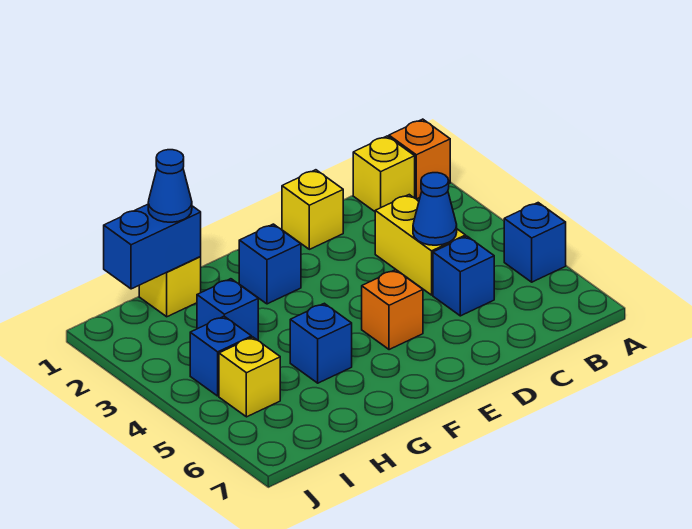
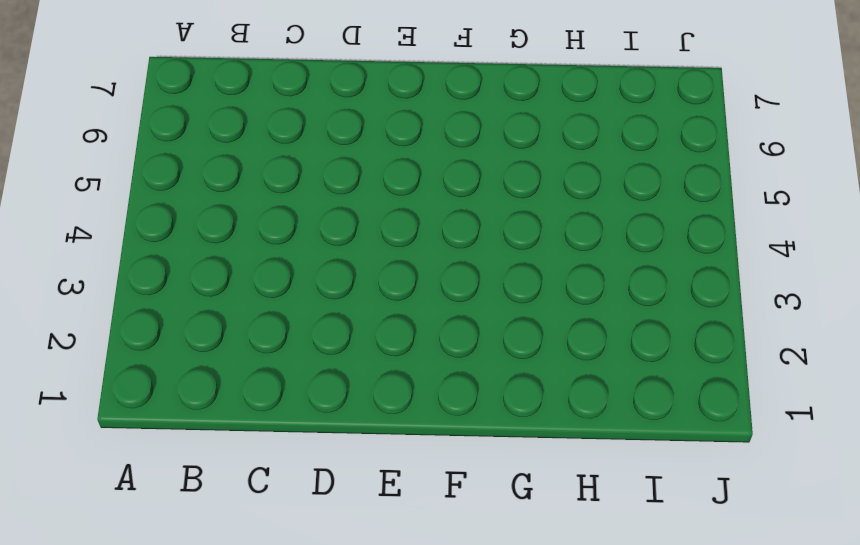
none -> orange 1x1 brick [389,119,450,199]
none -> blue 1x1 brick [504,203,566,282]
none -> yellow 1x1 brick [353,136,415,211]

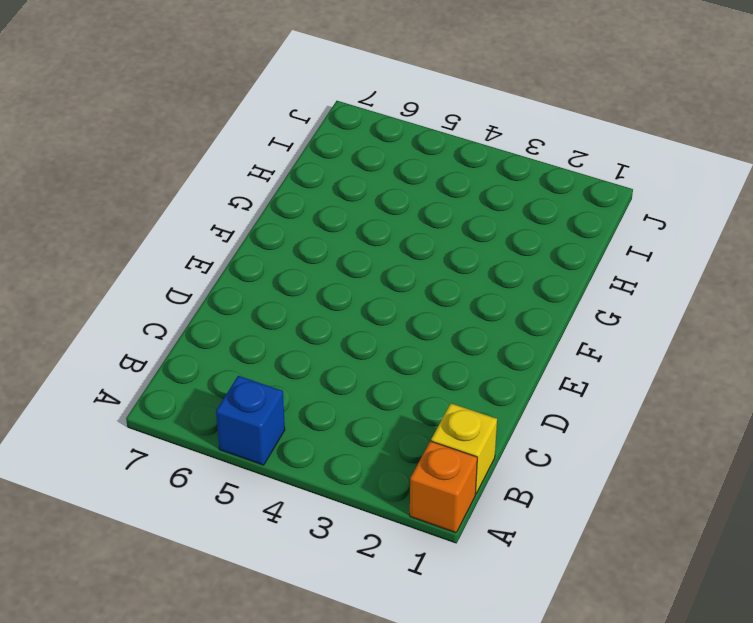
none -> yellow 1x2 brick [375,195,466,295]
none -> blue 1x1 brick [433,236,494,316]
none -> yellow 1x1 brick [282,170,343,249]

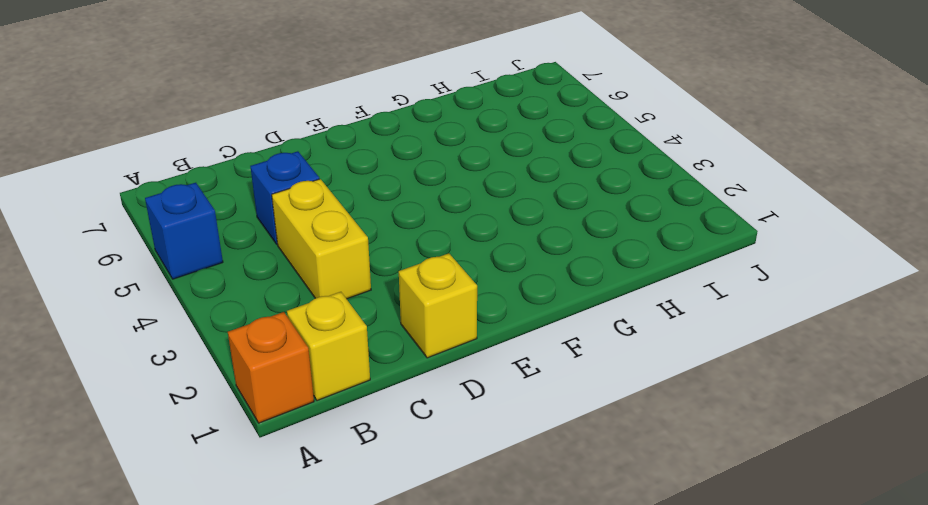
none -> orange 1x1 brick [362,270,423,350]
none -> blue 1x1 brick [239,224,301,304]
none -> blue 1x1 brick [290,303,352,383]

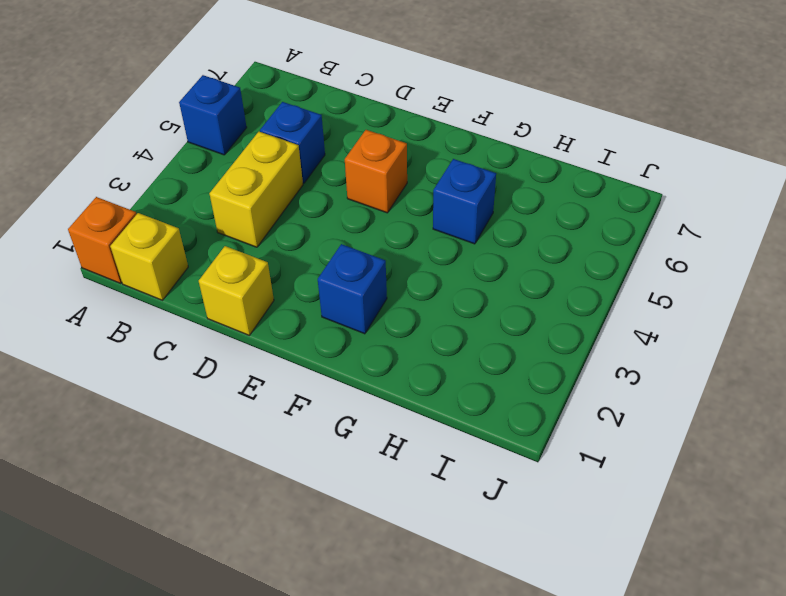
none -> yellow 1x1 brick [139,257,201,317]
none -> blue 1x1 brick [197,279,258,340]
none -> blue 1x1 brick [190,316,252,396]

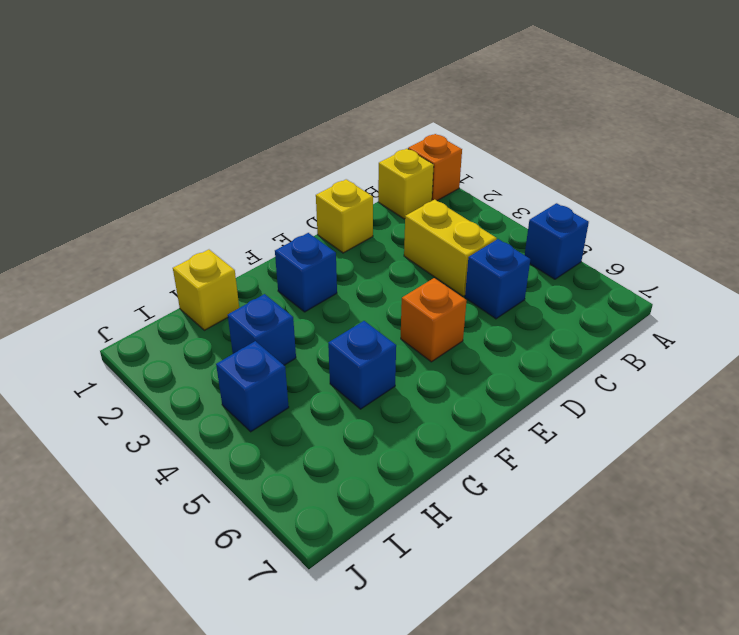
none -> yellow 1x1 brick [219,337,280,417]
none -> blue 1x1 cone [413,173,457,245]
none -> blue 1x2 brick [104,204,201,289]

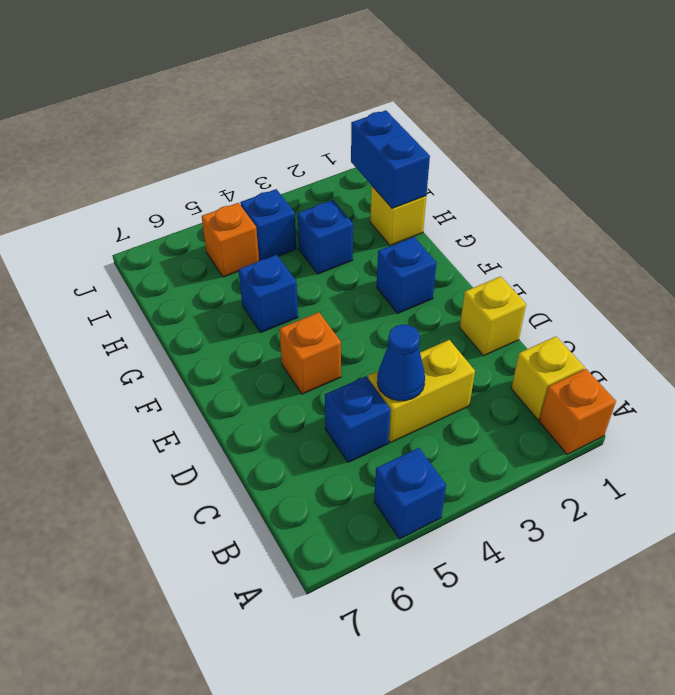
orange 1x1 brick [202,203,259,277] -> yellow 1x1 brick [219,337,280,417]
none -> blue 1x1 cone [148,150,192,222]

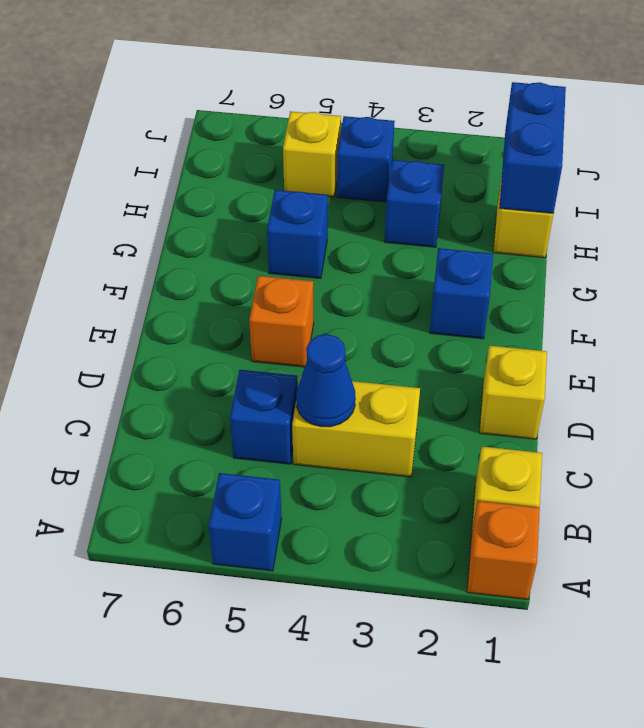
none -> blue 1x1 cone [148,150,192,222]

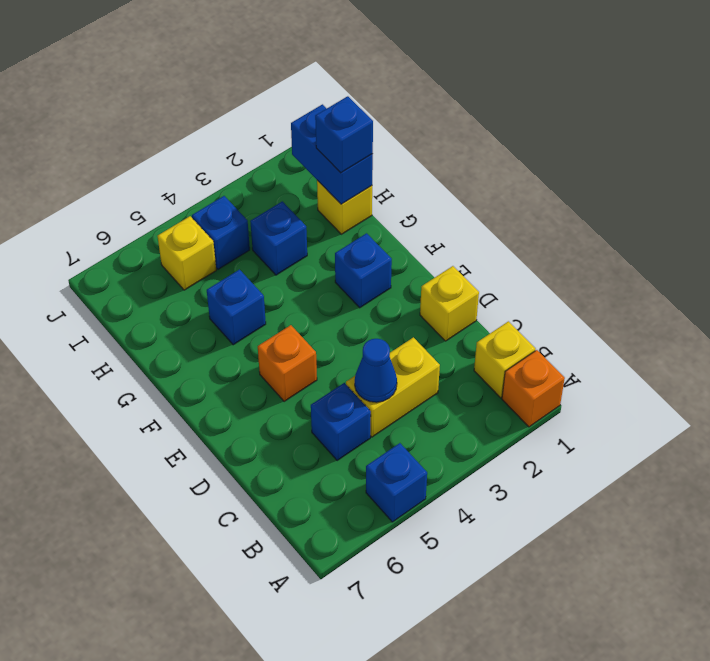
blue 1x1 brick [315,96,373,173] -> blue 1x1 cone [148,150,192,222]

